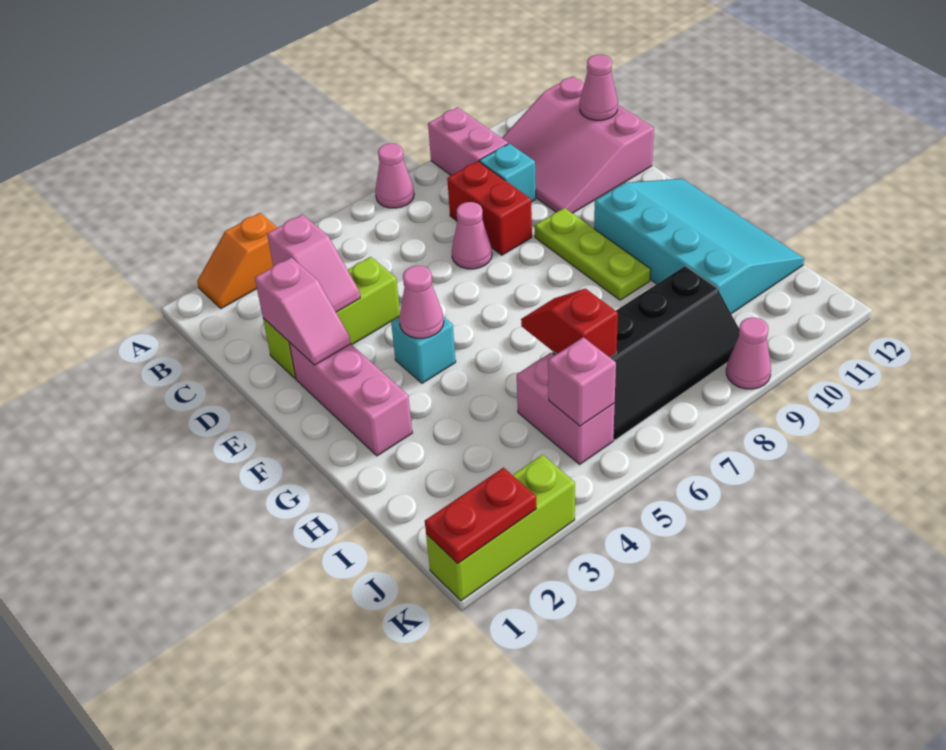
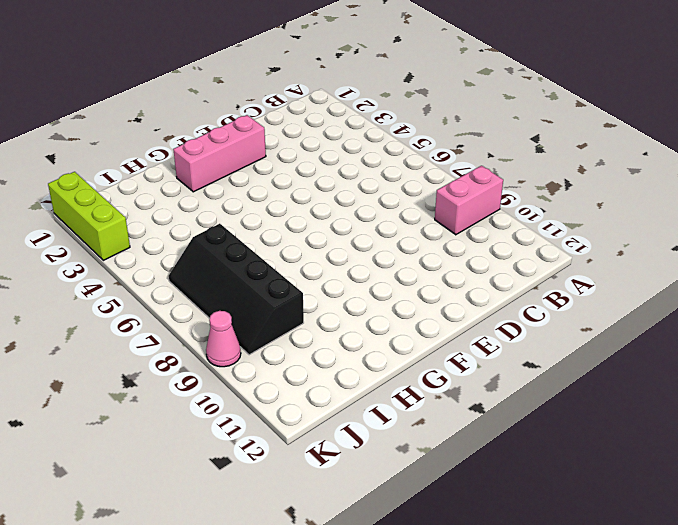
none -> orange 1x2 slope [197,213,277,308]
none -> pink 1x1 cone [375,143,414,208]
none -> pink 3x3 slope [502,76,654,213]

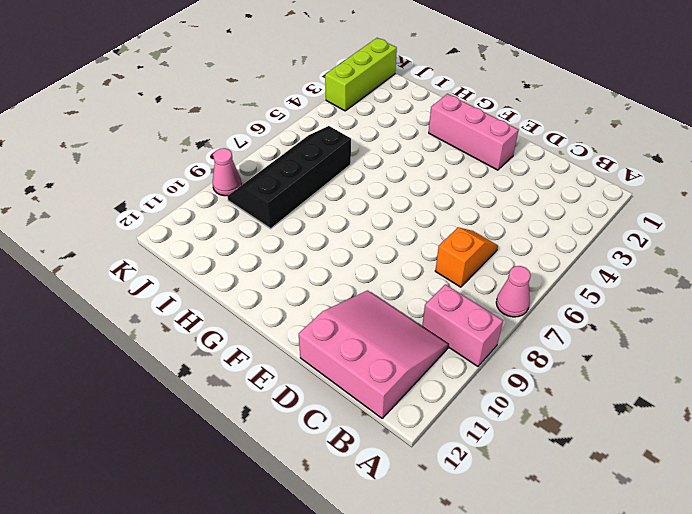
orange 1x2 slope [435,227,498,287] -> orange 1x2 slope moved to [197,213,277,308]
none -> red 1x2 brick [447,161,532,255]
none -> cyan 1x1 brick [479,143,536,202]
none -> lime 1x3 brick [263,257,400,378]

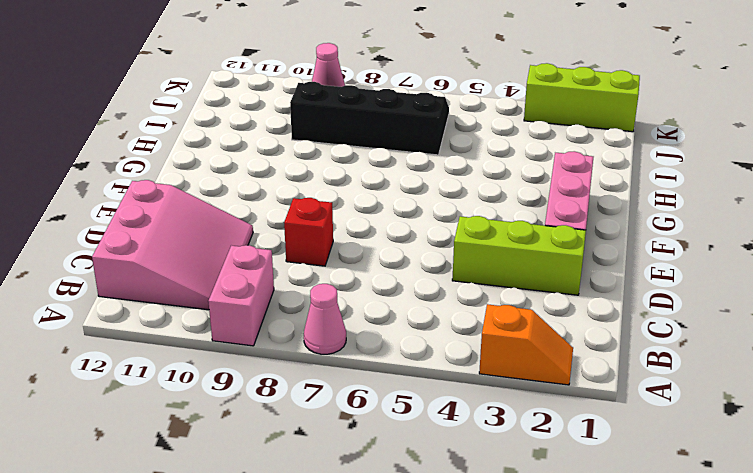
red 1x1 brick [284,198,333,266] -> red 1x2 brick [447,161,532,255]
none -> cyan 1x1 brick [479,143,536,202]
none -> pink 1x1 cone [452,202,492,269]
none -> lime 1x3 plate [535,208,651,300]

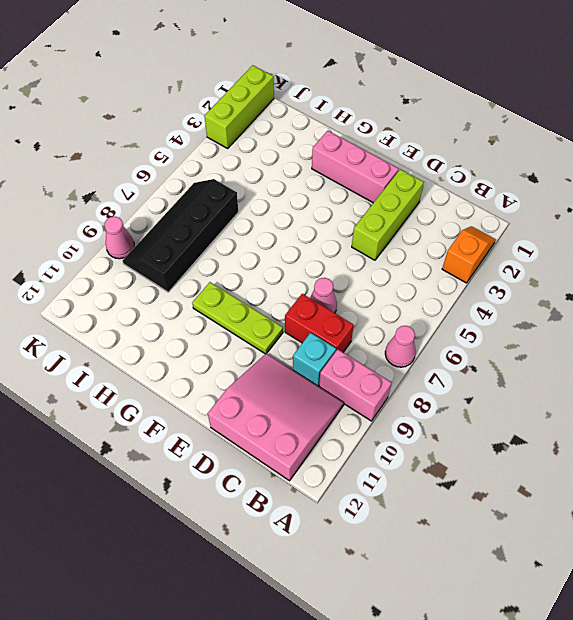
none -> cyan 1x1 brick [391,317,456,383]
none -> cyan 3x4 slope [594,179,804,314]
none -> pink 1x2 brick [517,353,615,464]

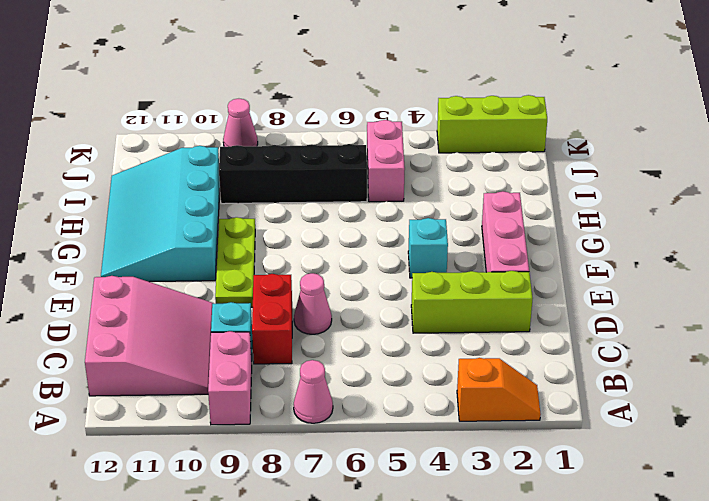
none -> pink 1x2 slope [267,215,360,312]
none -> pink 1x1 cone [580,55,618,120]
none -> pink 1x2 slope [255,257,351,365]

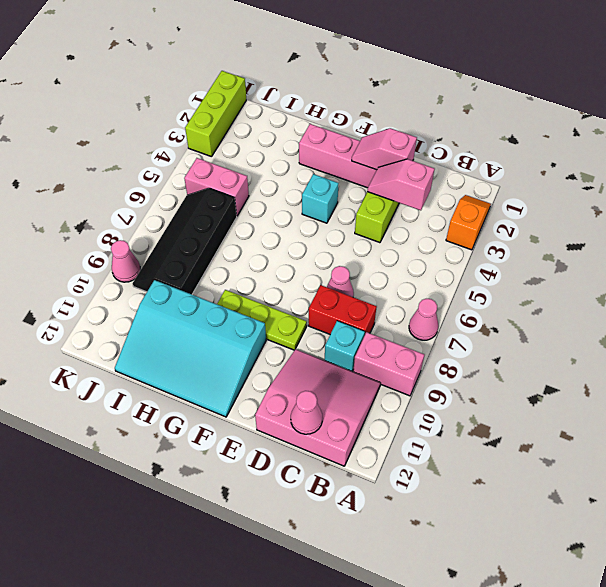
none -> pink 1x1 cone [399,266,444,338]
none -> red 1x2 slope [521,289,618,357]
none -> pink 1x1 brick [548,337,616,426]

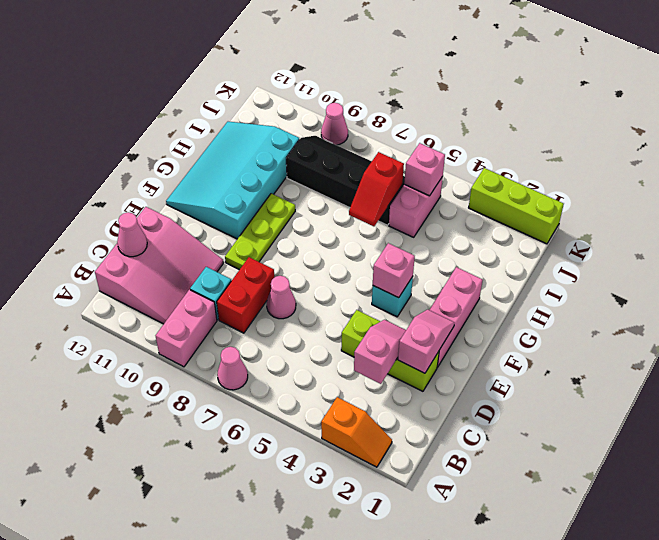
pink 1x1 brick [373,243,415,298] -> pink 1x1 cone [399,266,444,338]
none -> red 1x2 plate [425,468,536,564]

